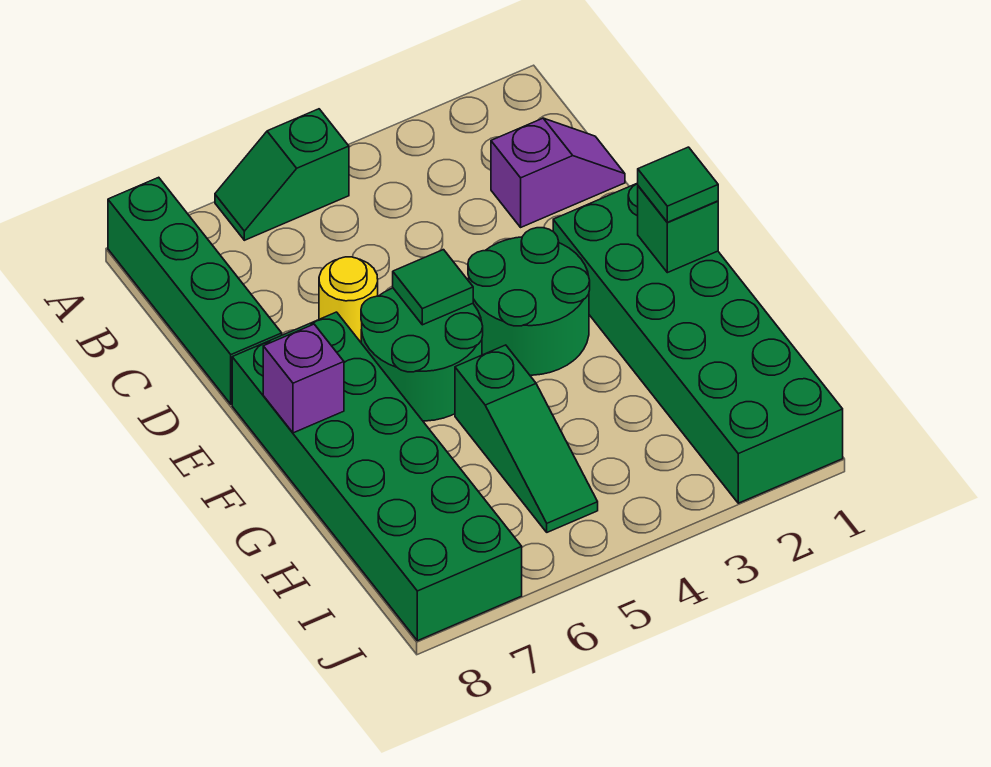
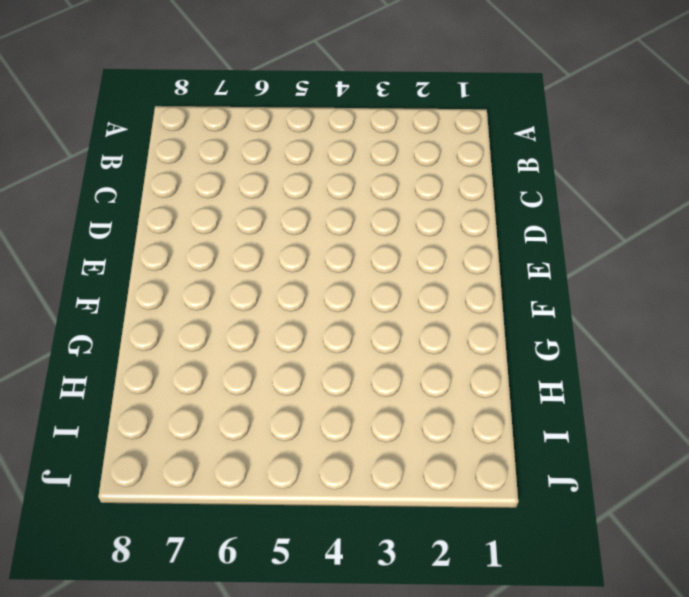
none -> green 1x2 slope [215,109,349,240]
none -> green 1x4 brick [108,177,282,404]
none -> purple 1x2 slope [491,118,625,227]

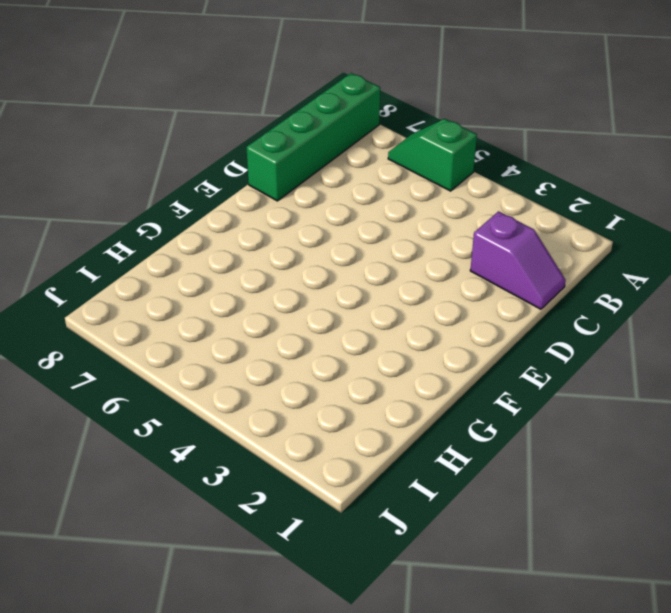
none -> yellow 1x1 round brick [319,257,378,342]
none -> green 2x6 brick [553,183,843,503]
none -> green 2x2 round brick [468,228,590,375]

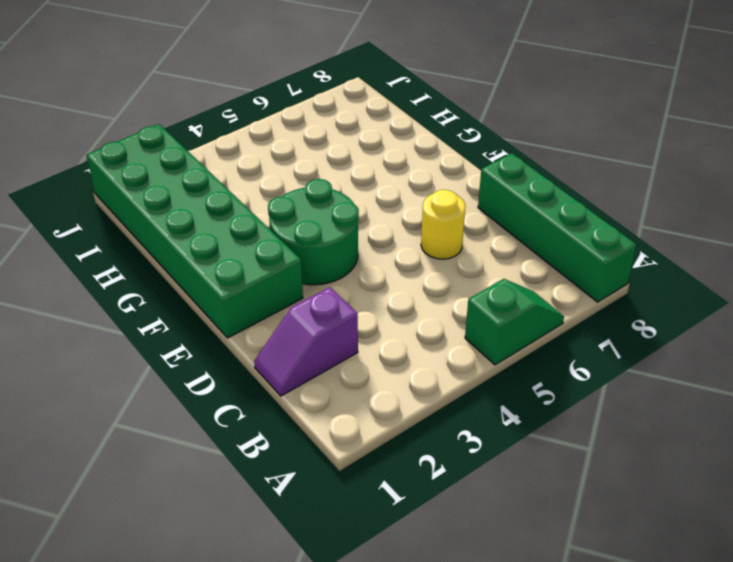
none -> green 2x2 round brick [361,288,483,421]
none -> green 2x6 brick [232,312,522,641]
none -> green 1x3 slope [455,345,598,532]

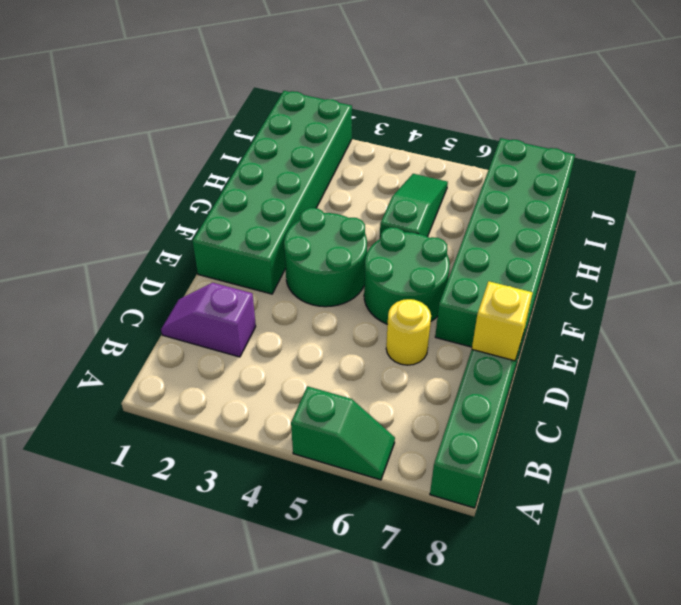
yellow 1x1 brick [472,281,533,361] -> none
none -> green 1x1 tile [393,250,473,325]
none -> green 1x1 brick [638,186,718,273]
none -> purple 1x1 brick [263,324,344,433]

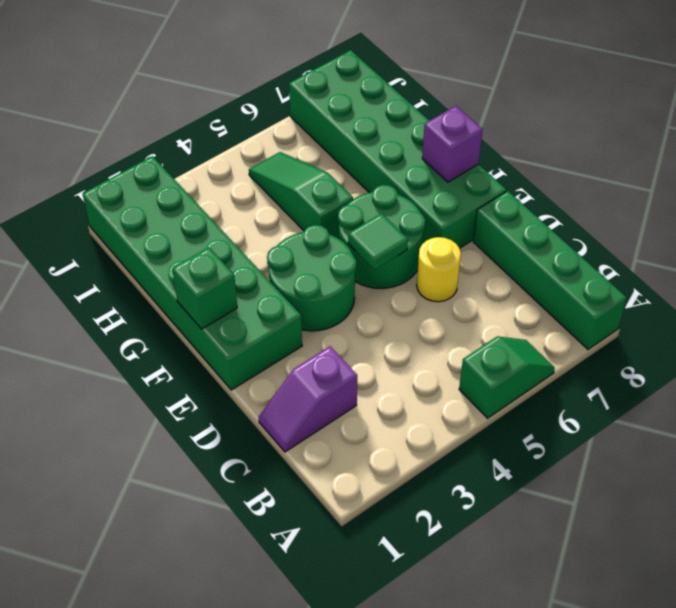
none -> green 1x1 tile [638,147,718,222]

